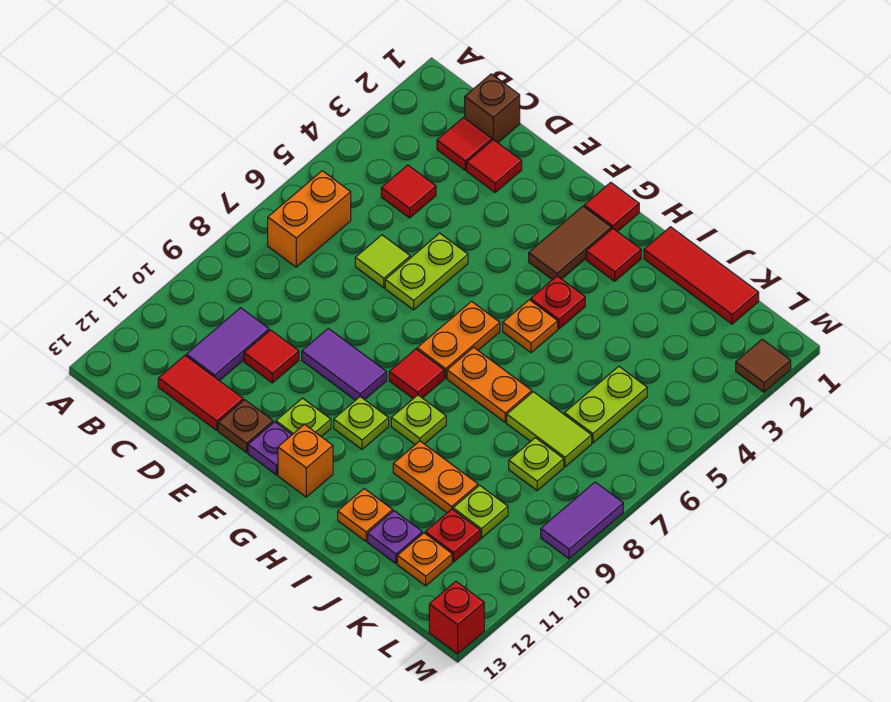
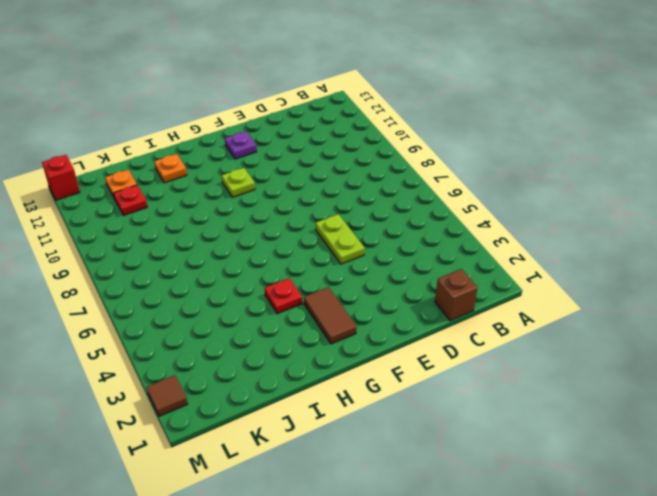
none -> orange 1x2 brick [268,171,351,267]
none -> red 1x1 tile [437,118,492,170]
none -> red 1x1 tile [381,165,436,218]
none -> purple 1x2 tile [186,308,269,381]

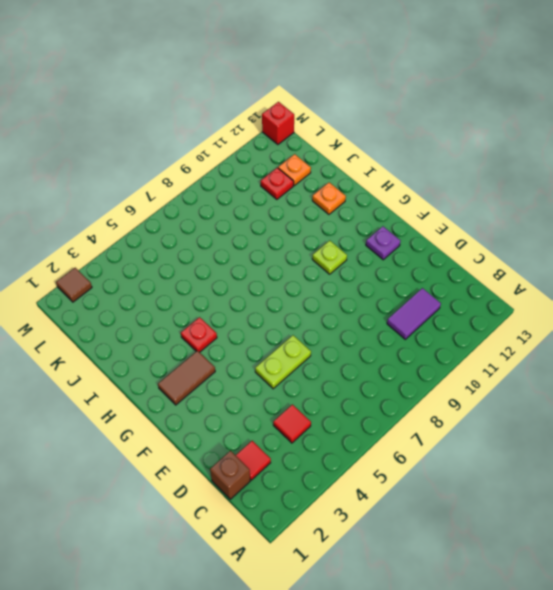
none -> orange 1x2 brick [268,171,351,267]
none -> red 1x2 tile [158,356,243,430]
none -> red 1x1 tile [467,140,522,192]
none -> lime 1x1 tile [355,235,410,288]

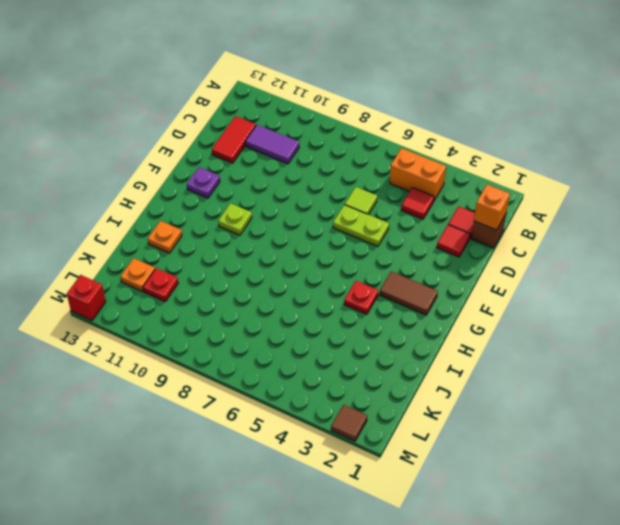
orange 1x2 brick [390,148,446,200] -> orange 1x2 brick moved to [268,171,351,267]
orange 1x1 brick [474,184,510,230] -> orange 1x1 brick moved to [278,424,333,497]
none -> red 1x1 tile [244,330,299,383]
none -> purple 1x2 tile [302,328,387,400]
none -> brown 1x1 plate [218,400,273,453]
none -> lime 1x1 plate [276,398,331,437]

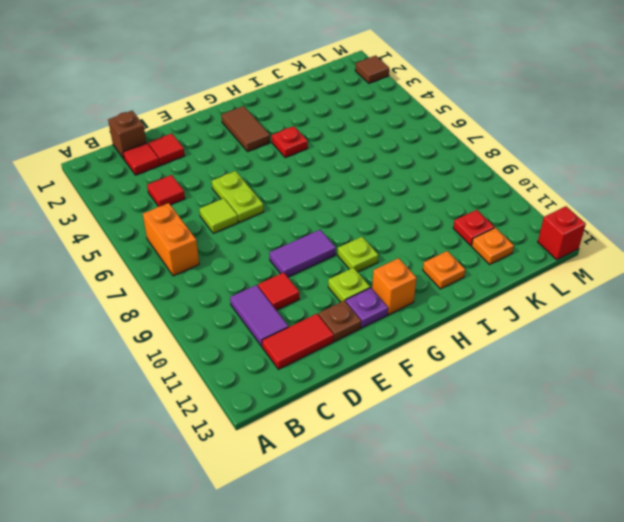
none -> red 1x1 tile [584,182,639,232]
none -> orange 1x2 plate [417,301,500,378]
none -> red 1x1 tile [389,349,444,398]
none -> red 1x1 tile [586,228,641,281]

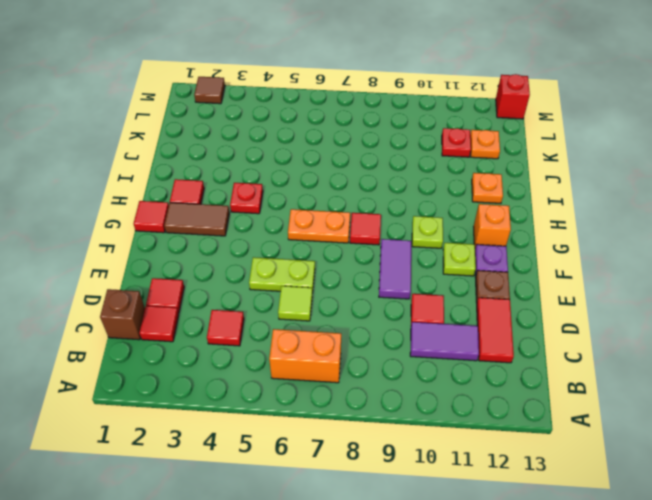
none -> orange 1x1 plate [503,300,558,353]
none -> orange 1x2 plate [447,347,532,422]
none -> lime 1x1 plate [391,395,446,444]
none -> red 1x3 tile [644,227,759,324]

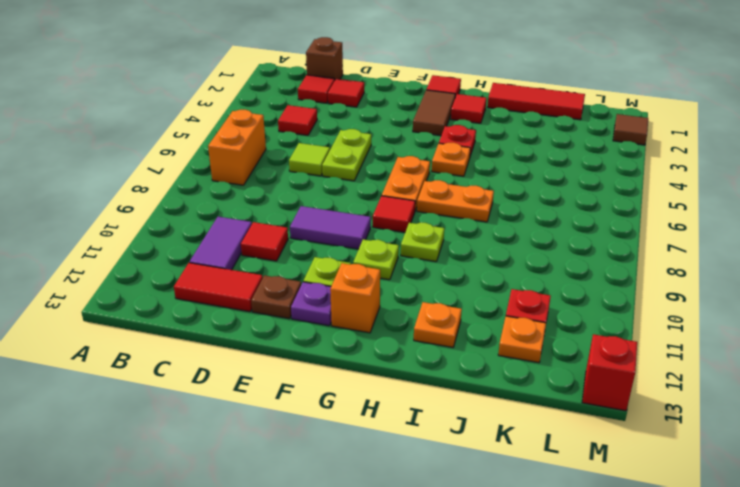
none -> orange 1x2 plate [393,441,478,513]
none -> lime 1x2 tile [507,392,592,467]
none -> purple 1x1 plate [368,511,422,564]
none -> lime 1x2 plate [564,366,647,443]

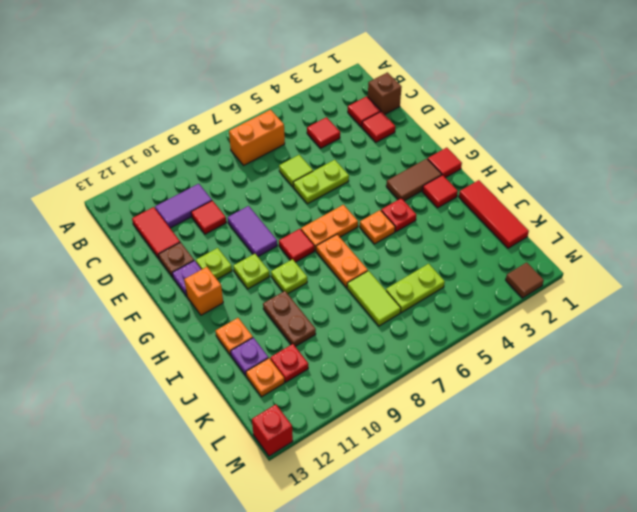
brown 1x2 plate [263,291,316,347] -> orange 1x2 plate [393,441,478,513]
none -> lime 1x1 plate [509,438,564,491]
none -> lime 1x1 plate [453,485,508,538]
none -> purple 1x2 tile [541,482,623,559]

